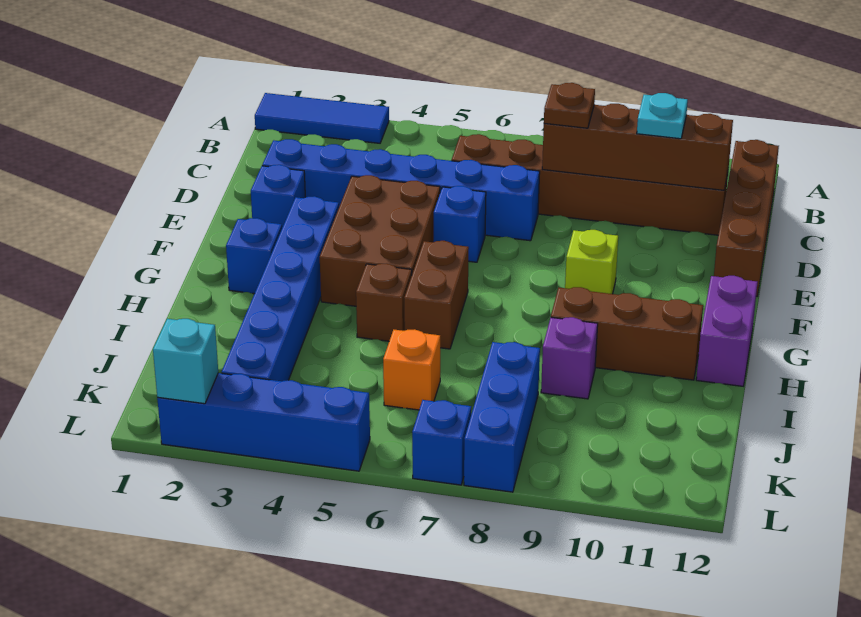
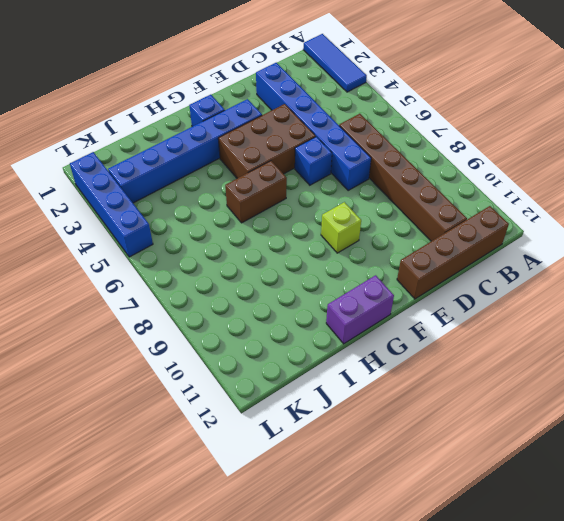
none -> blue 1x1 brick [251,165,305,228]
none -> brown 1x1 brick [356,264,412,341]
none -> brown 1x3 brick [551,287,703,380]

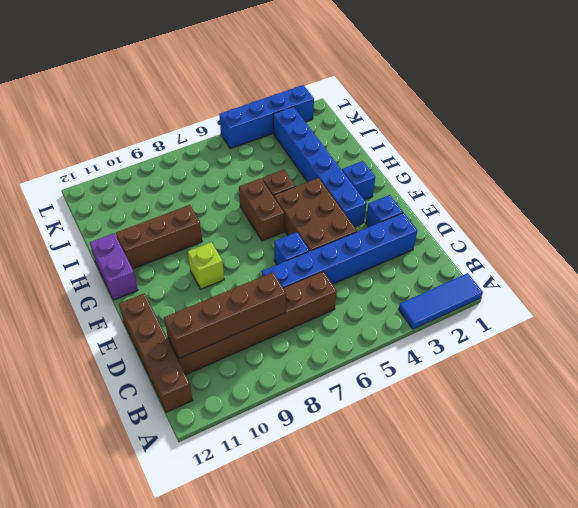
none -> purple 1x1 brick [541,317,598,399]
none -> orange 1x1 brick [383,329,440,410]
none -> blue 1x3 brick [464,342,540,492]

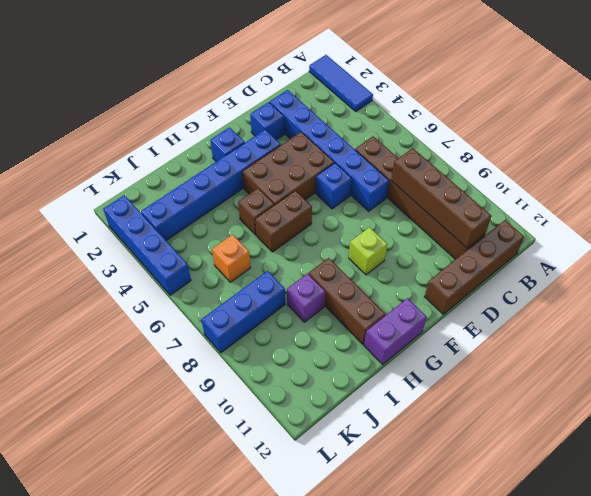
none -> blue 1x1 brick [412,400,471,485]
none -> cyan 1x1 brick [153,319,218,404]
none -> brown 1x1 plate [544,83,595,128]

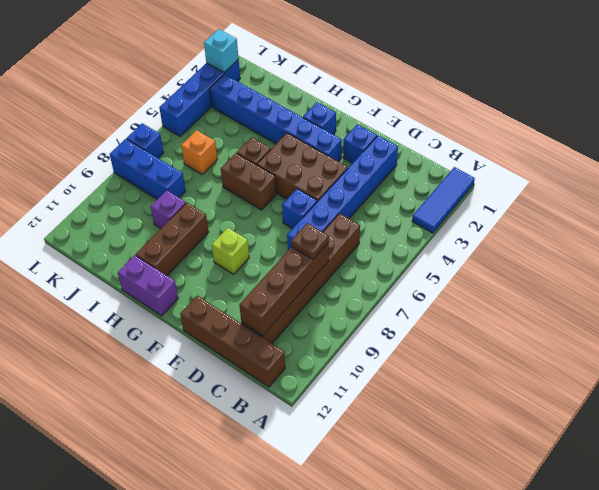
none -> cyan 1x1 plate [637,93,688,139]

